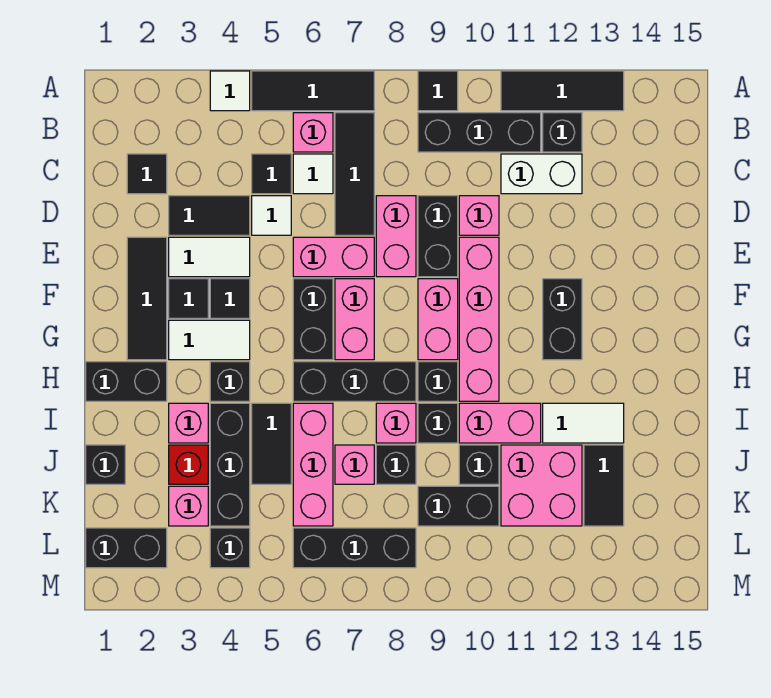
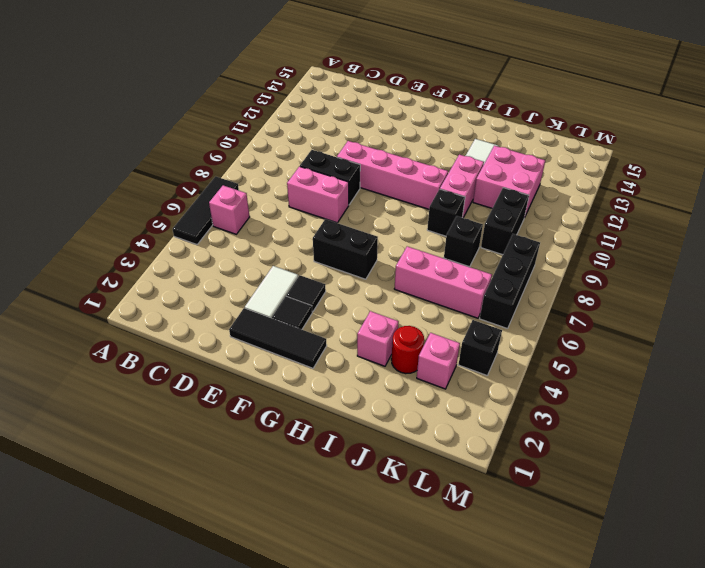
red 1x1 round brick [391,326,424,374] -> red 1x1 brick [169,445,208,484]
none -> white 1x1 tile [210,71,250,111]
none -> black 1x1 tile [418,71,458,111]
none -> black 1x3 tile [501,71,624,111]
none -> black 1x3 tile [335,113,374,235]

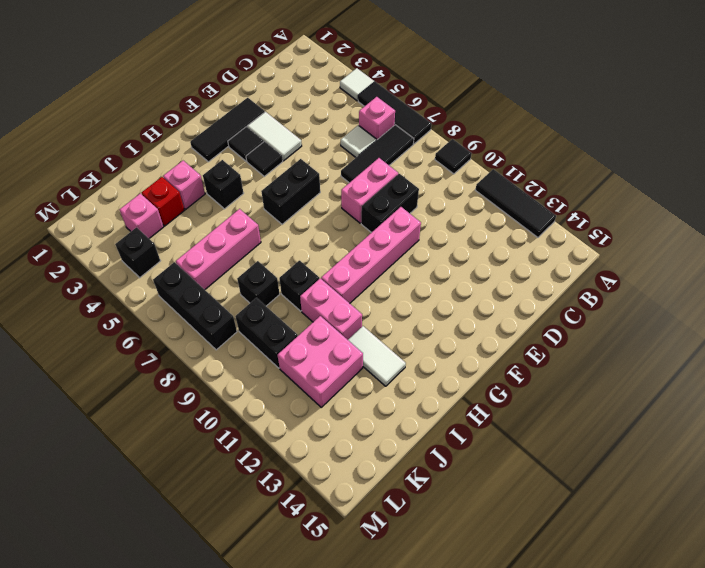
none -> black 1x3 brick [418,113,541,152]
none -> black 1x1 brick [543,113,582,152]
none -> black 1x1 tile [127,154,167,194]
none -> black 1x1 tile [252,154,291,194]

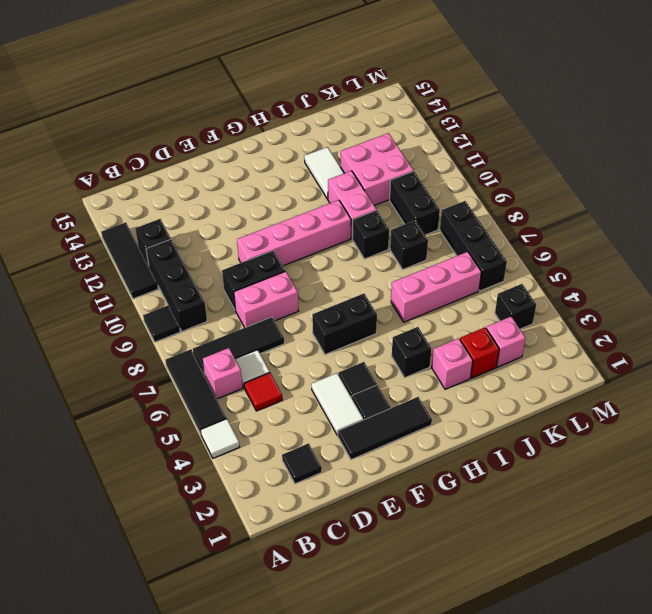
red 1x1 tile [244,373,282,411] -> black 1x1 tile [252,154,291,194]
none -> white 1x2 brick [501,154,582,194]
none -> black 1x2 tile [169,196,250,235]
none -> white 1x1 tile [252,196,291,235]
none -> pink 1x1 brick [459,196,499,235]

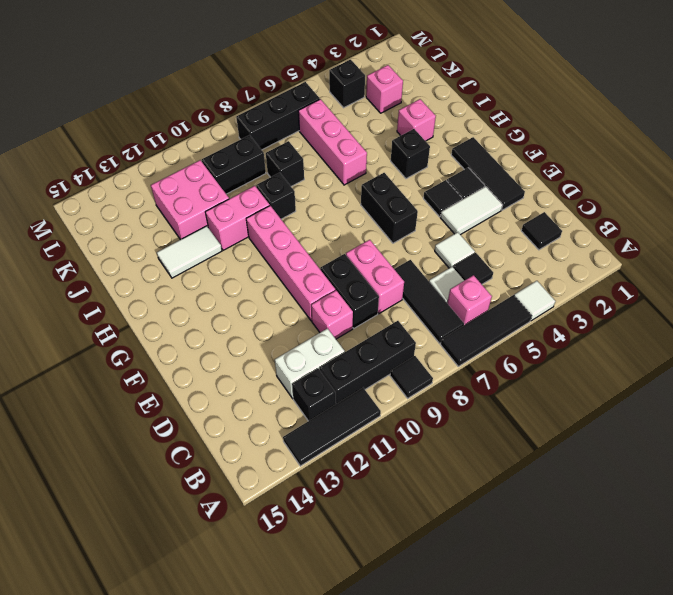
none -> black 1x2 tile [169,196,250,235]
none -> pink 1x2 brick [293,237,374,277]
none -> pink 1x2 brick [335,279,374,360]
none -> pink 1x2 brick [418,279,458,360]

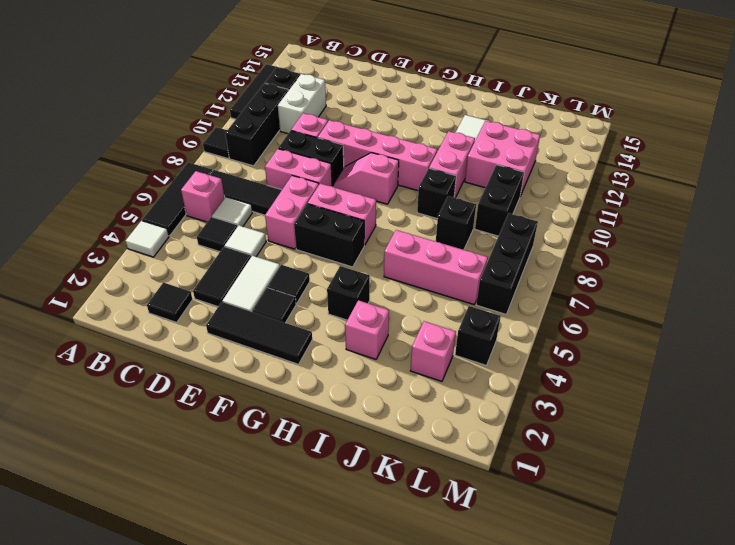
pink 1x2 slope [334,153,399,204] -> pink 1x2 brick [418,279,458,360]
none -> black 1x2 brick [543,279,582,360]
none -> white 1x2 tile [169,320,250,360]
none -> black 1x2 brick [86,362,167,401]
none -> black 1x3 brick [293,362,416,401]

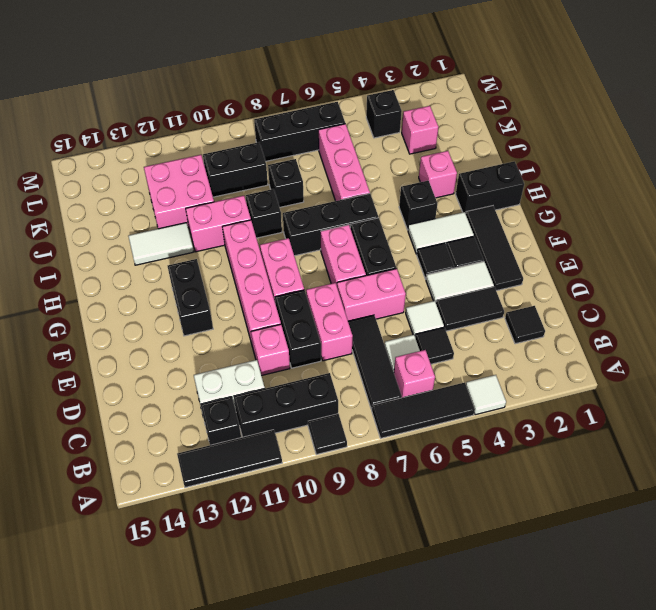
none -> black 1x1 brick [418,362,458,401]
none -> black 1x3 brick [210,403,250,526]
none -> black 1x2 tile [252,403,291,484]
none -> pink 1x1 brick [376,403,416,443]

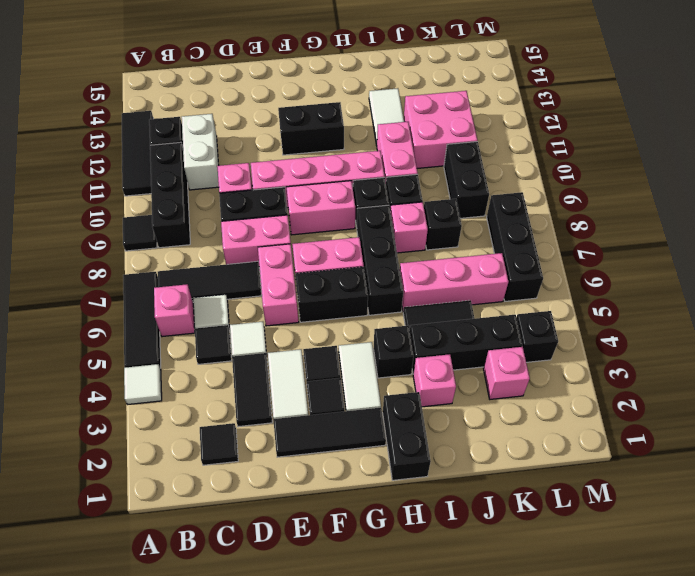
none -> black 1x1 brick [86,445,125,484]
none -> red 1x1 brick [169,445,208,484]
none -> pink 1x1 brick [335,445,374,484]
none -> black 1x1 brick [459,445,499,484]

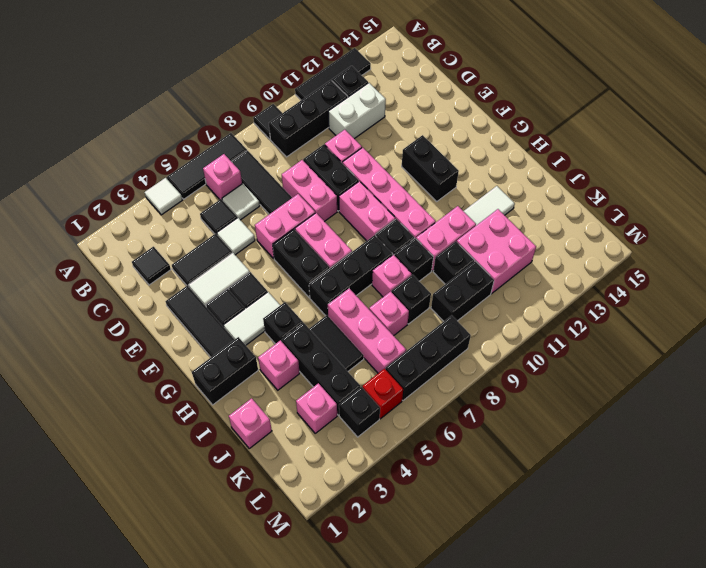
pink 1x1 brick [229,398,272,448] -> black 1x1 brick [86,445,125,484]
red 1x1 brick [362,369,403,419] -> red 1x1 brick moved to [169,445,208,484]
none -> black 1x2 tile [584,445,624,526]
none -> black 1x2 brick [86,528,167,568]

